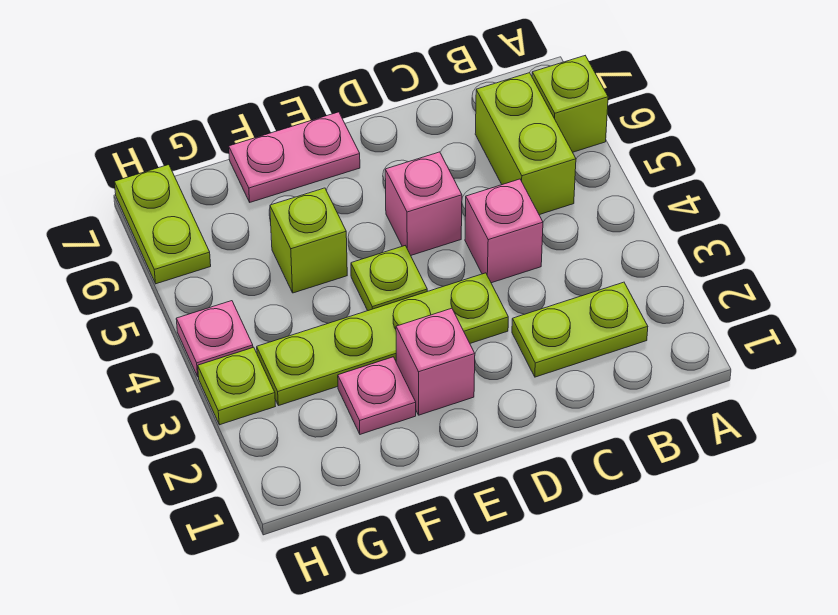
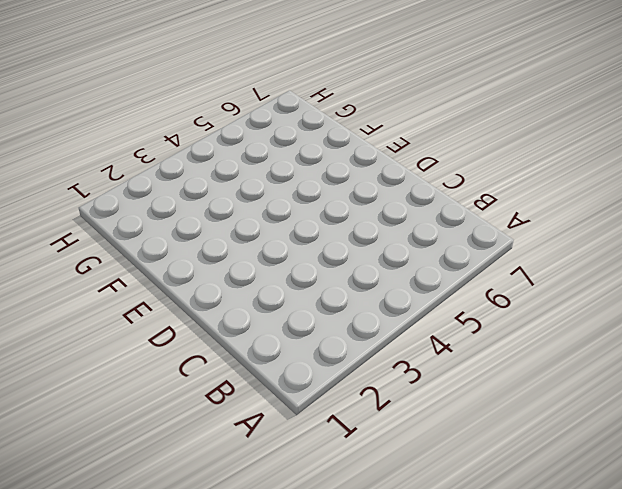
none -> lime 1x1 brick [532,56,608,152]
none -> lime 1x2 plate [512,282,648,377]
none -> lime 1x2 brick [475,73,576,215]

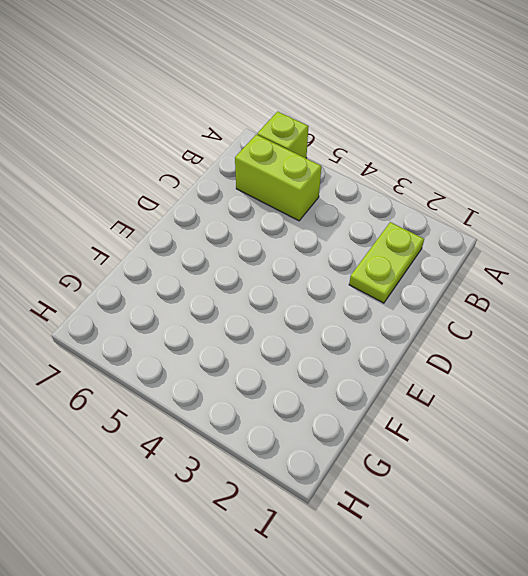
none -> pink 1x1 brick [465,179,543,283]
none -> lime 1x4 plate [257,273,508,406]
none -> pink 1x1 brick [385,152,462,255]

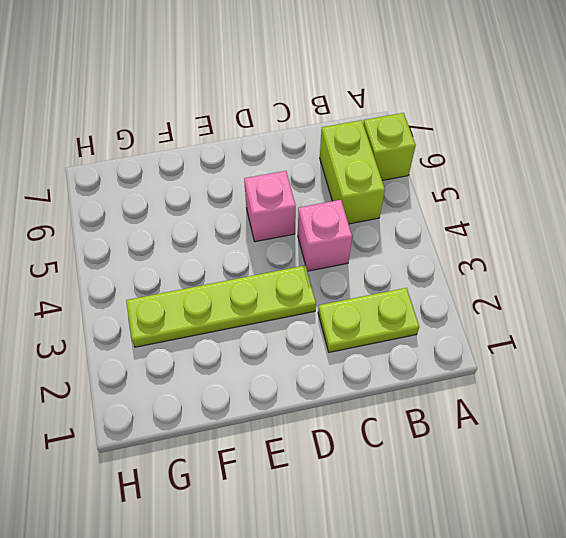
none -> pink 1x1 brick [396,308,475,415]
none -> lime 1x1 plate [351,246,427,311]
none -> pink 1x2 plate [229,112,360,202]

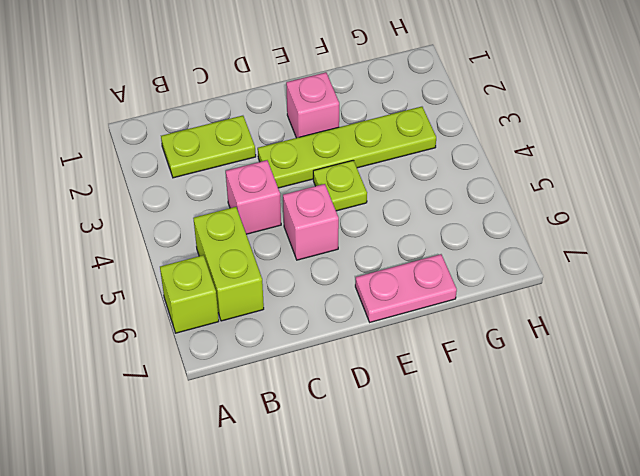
none -> pink 1x1 plate [338,357,416,434]
none -> lime 1x1 brick [270,188,347,293]
none -> lime 1x1 plate [198,347,275,425]

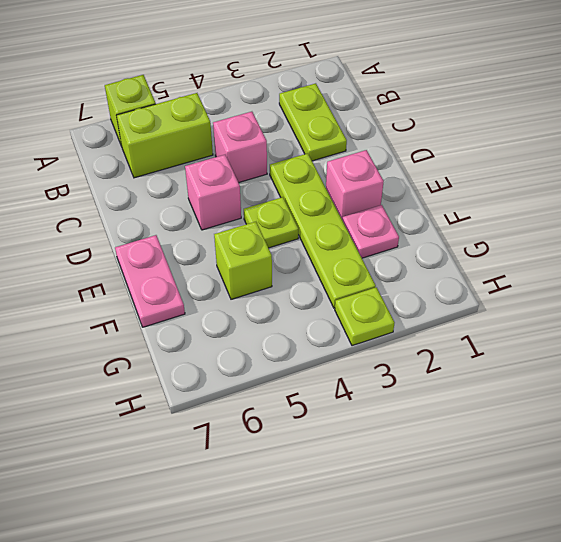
none -> pink 1x1 plate [176,301,253,377]
none -> lime 1x2 plate [114,165,211,284]

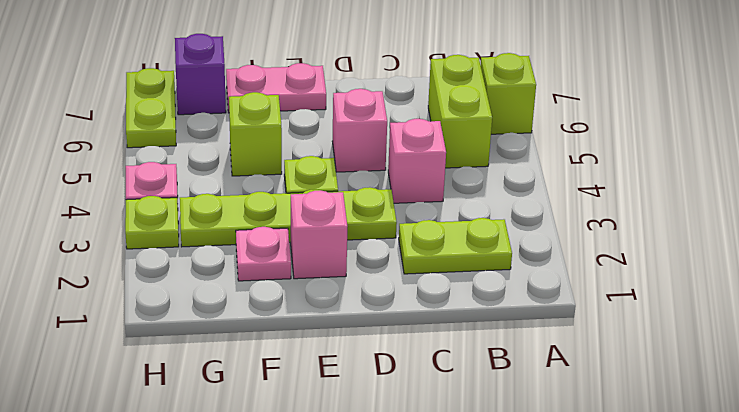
purple 1x1 brick [175,34,226,115] -> none

